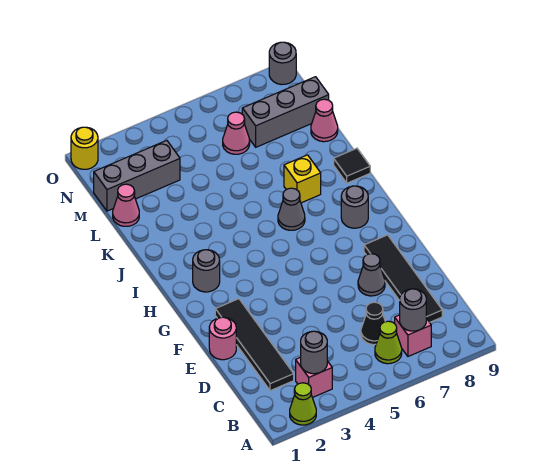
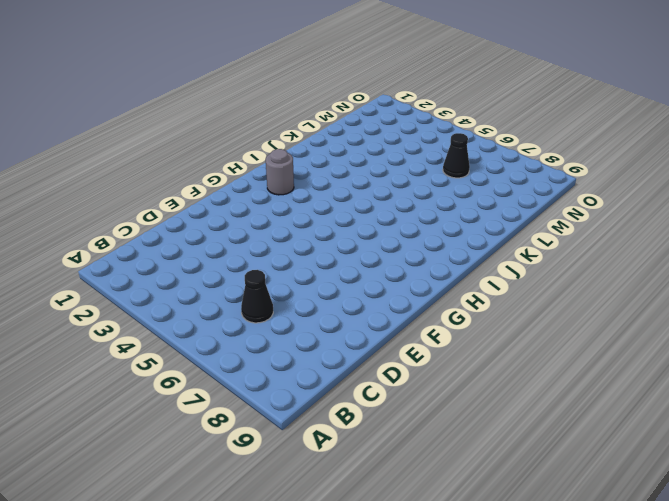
black 1x1 cone [443,133,470,178] -> pink 1x1 cone [223,112,250,154]
none -> lime 1x1 cone [290,383,316,425]
none -> pink 1x1 brick [296,357,332,398]
none -> lime 1x1 cone [375,321,402,364]

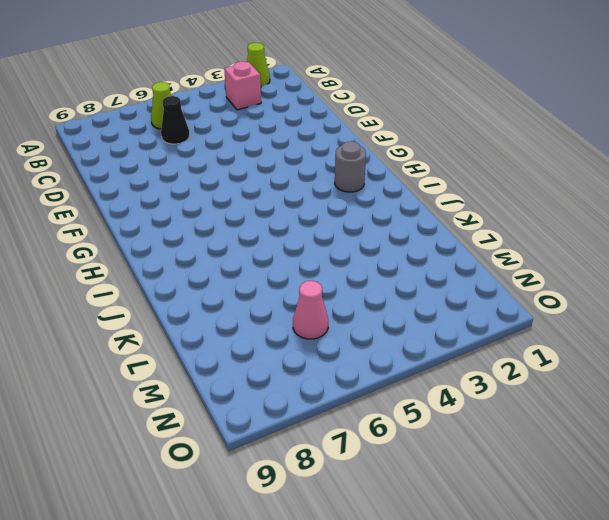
none -> pink 1x1 brick [395,315,431,356]
none -> black 1x4 tile [215,299,294,391]
none -> black 1x4 tile [364,235,442,322]

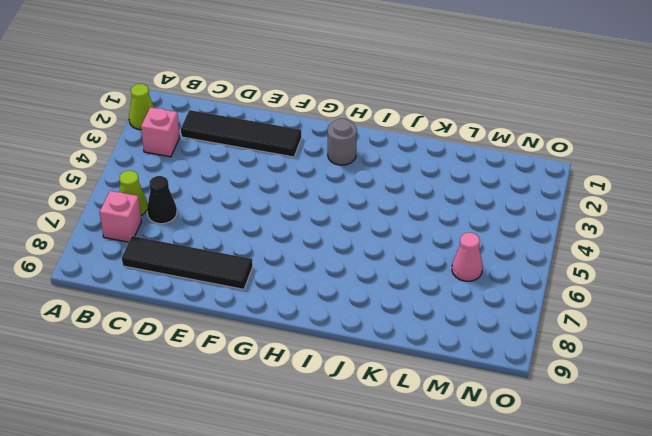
none -> pink 1x1 round brick [209,317,236,360]
none -> grey 1x1 cone [358,254,385,296]
none -> grey 1x1 round brick [341,186,368,228]

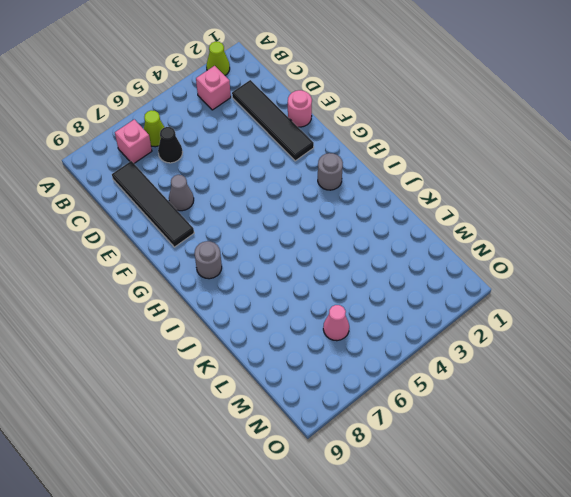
none -> grey 1x1 cone [278,188,305,230]
none -> yellow 1x1 brick [284,155,321,203]
none -> black 1x1 tile [334,148,370,183]

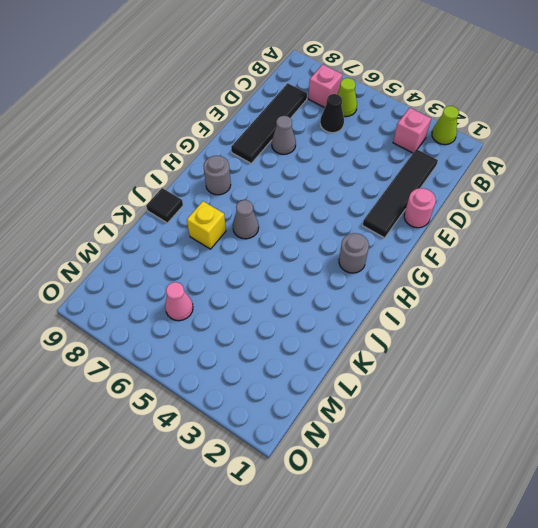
none -> pink 1x1 cone [113,184,139,226]
none -> pink 1x1 cone [311,99,338,142]
none -> grey 1x3 brick [94,140,180,211]

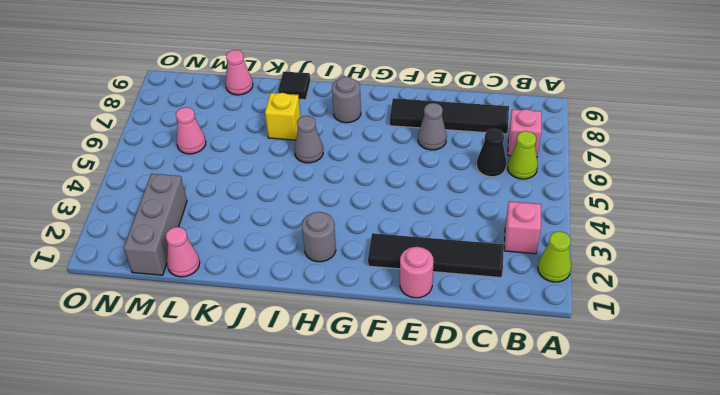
none -> grey 1x3 brick [242,77,329,147]
none -> yellow 1x1 round brick [71,127,98,169]
none -> grey 1x1 round brick [269,42,296,85]

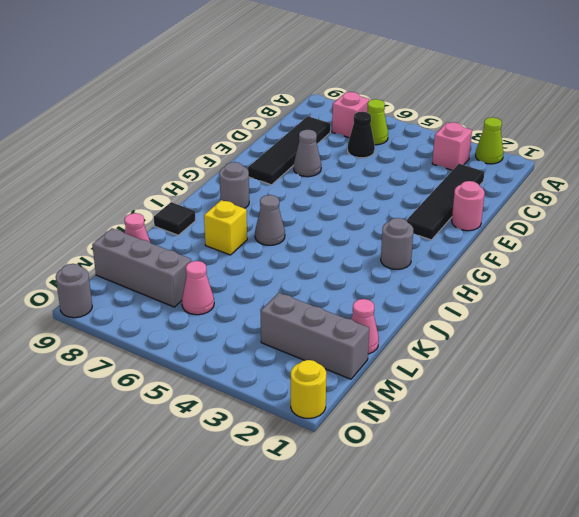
none -> grey 1x1 round brick [301,331,327,374]
none -> grey 1x1 round brick [400,289,426,331]

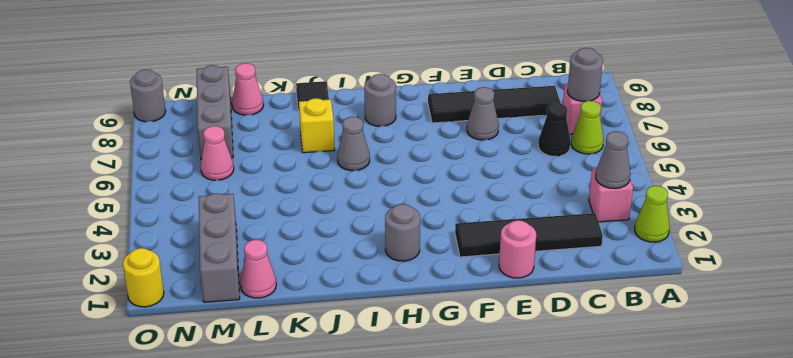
grey 1x1 cone [596,131,630,189] -> grey 1x1 round brick [301,331,327,374]

